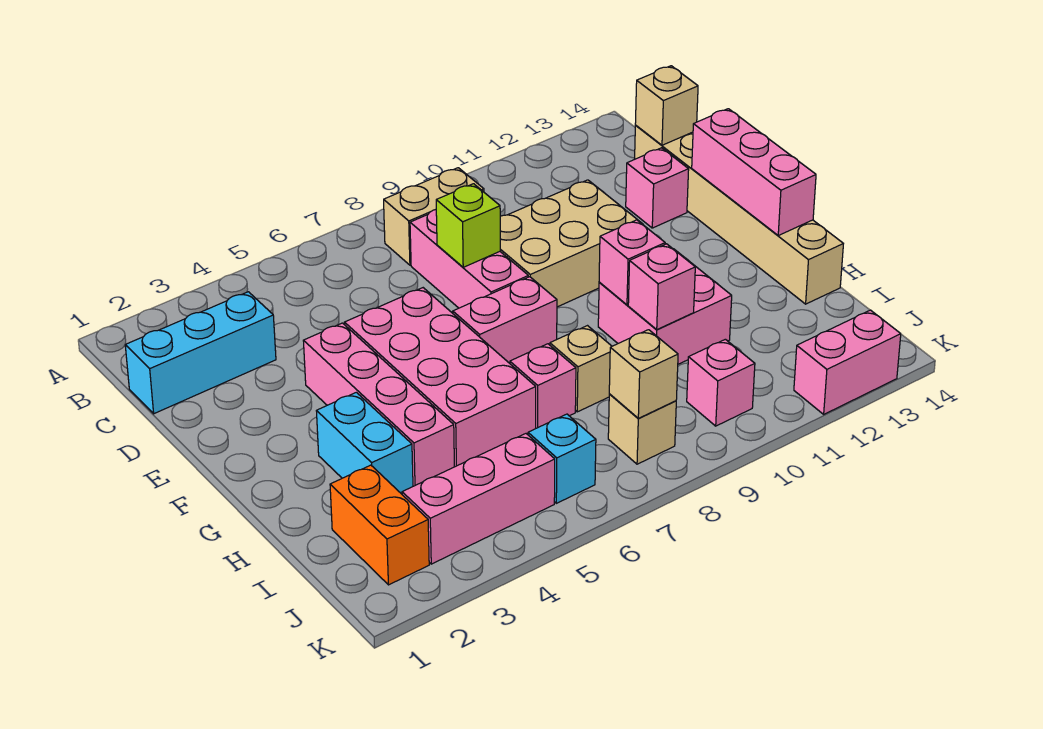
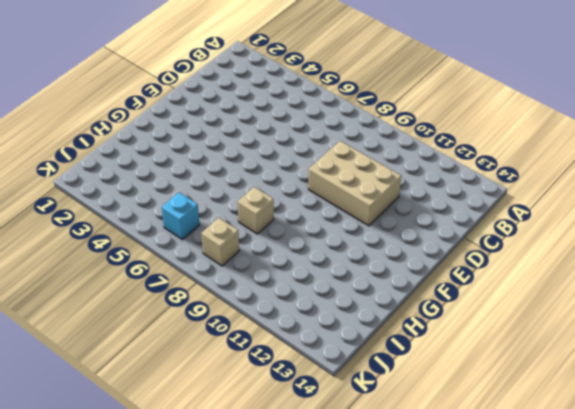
none -> tan 1x2 brick [384,168,484,265]
none -> cyan 1x3 brick [125,292,276,414]
none -> pink 1x3 brick [410,210,528,308]

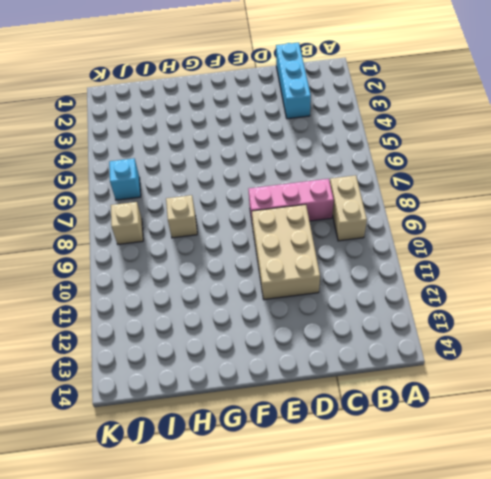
none -> tan 1x6 brick [635,126,843,304]
none -> pink 1x1 brick [626,148,689,228]
none -> pink 1x4 brick [303,323,454,486]

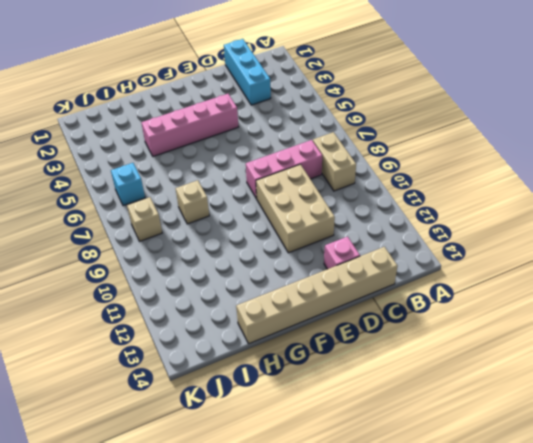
none -> pink 2x4 brick [345,288,536,467]
none -> pink 1x2 brick [453,277,557,363]
none -> cyan 1x2 brick [317,392,413,494]

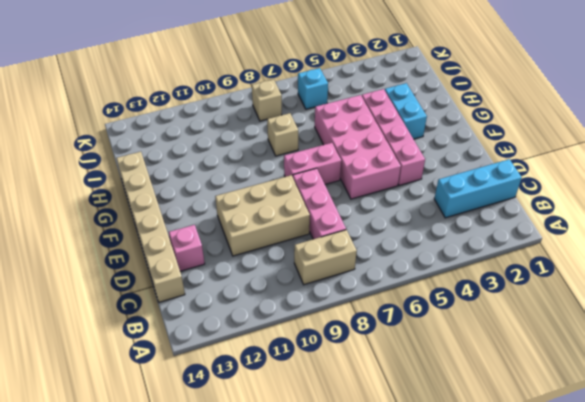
none -> pink 2x2 brick [598,249,732,364]
none -> pink 1x1 brick [510,344,576,428]
none -> orange 1x2 brick [330,465,429,585]

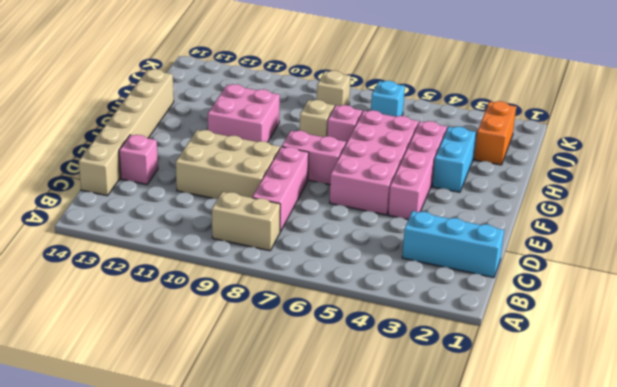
none -> pink 1x3 brick [402,434,555,564]
none -> pink 1x1 brick [687,339,755,426]
none -> pink 1x2 brick [794,310,901,414]

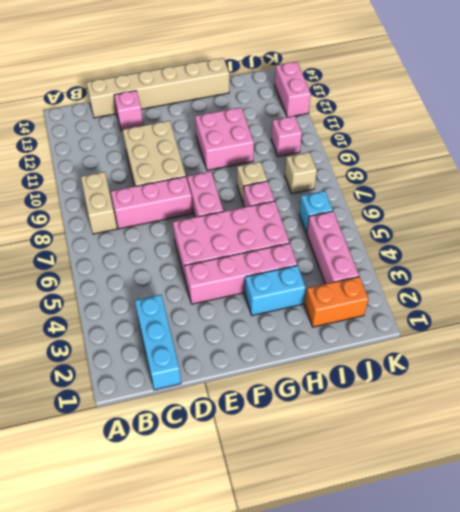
none -> tan 1x1 brick [635,66,698,145]
none -> lime 1x1 brick [436,184,500,267]
none -> pink 1x3 brick [692,109,816,235]

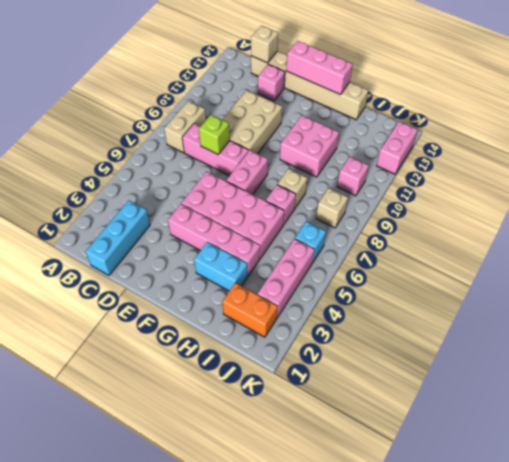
none -> pink 1x1 brick [599,220,665,305]
none -> pink 1x1 brick [628,244,695,330]
none -> tan 1x1 brick [609,330,678,418]

